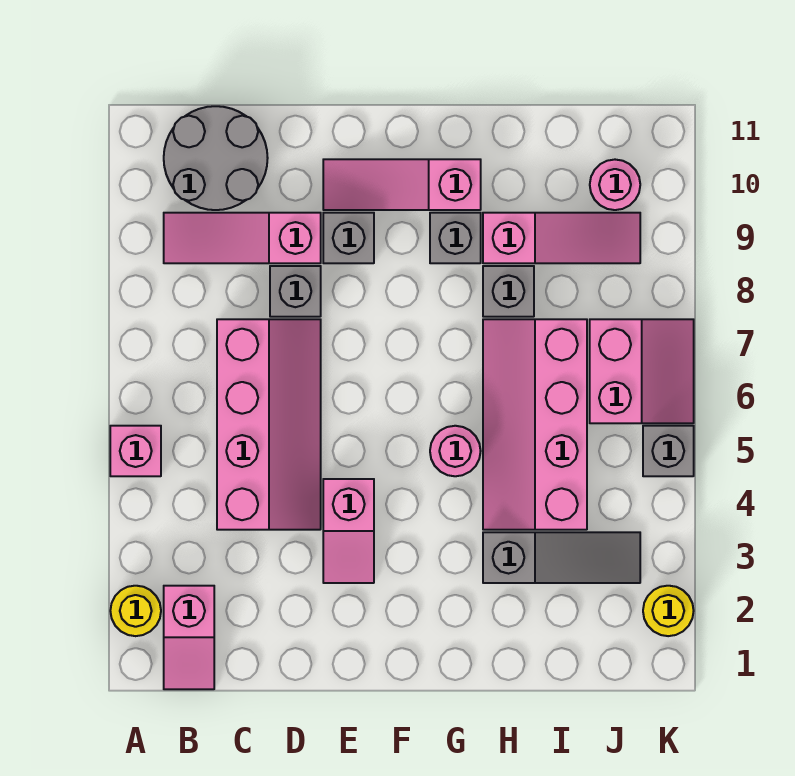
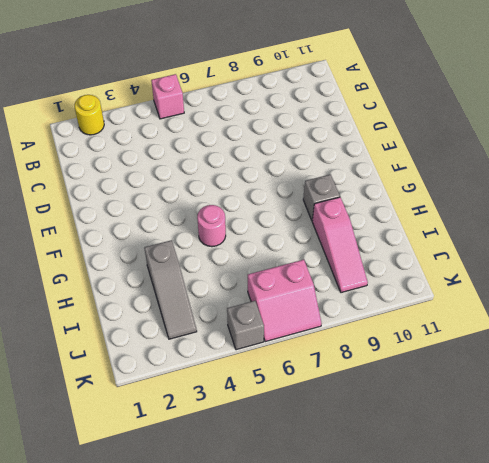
none -> pink 1x2 slope [164,586,214,689]
none -> pink 1x3 slope [164,213,321,263]
none -> grey 2x2 round brick [164,106,268,210]

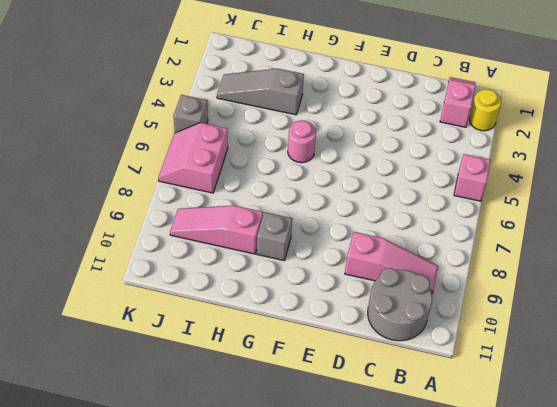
none -> pink 2x4 slope [217,319,321,530]
none -> grey 1x1 brick [270,266,321,317]
none -> pink 1x2 slope [323,479,374,583]

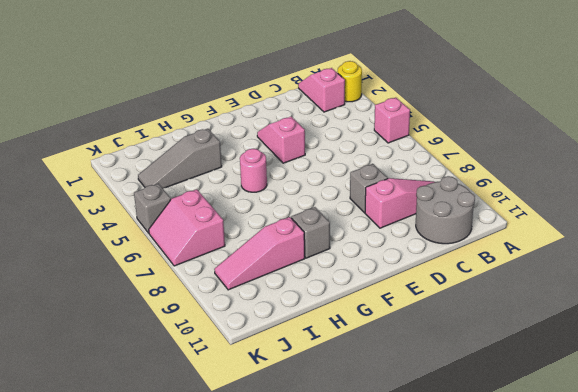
none -> pink 2x4 slope [217,319,321,530]
none -> grey 1x1 brick [323,213,374,263]
none -> pink 1x3 slope [323,159,481,210]

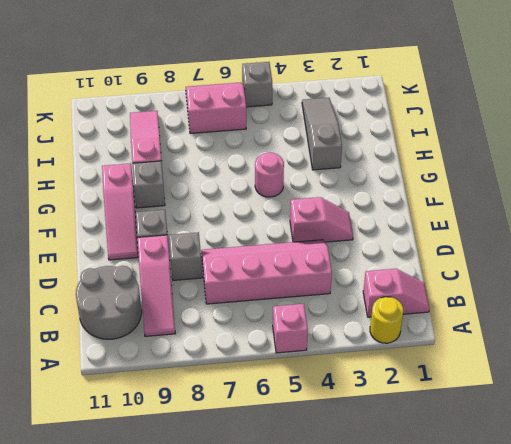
none -> pink 2x4 slope [483,319,587,530]
none -> grey 1x1 brick [483,266,534,317]
none -> pink 1x1 round brick [590,160,640,210]

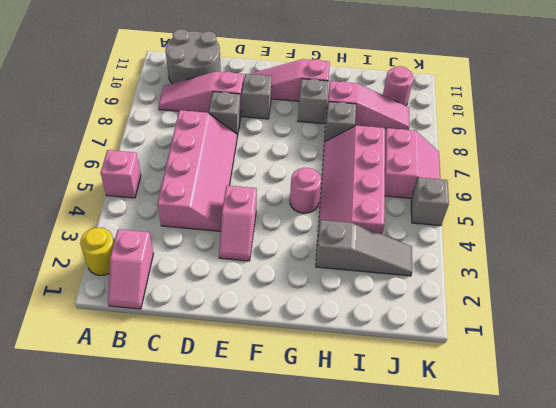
none -> yellow 1x1 round brick [643,586,694,636]

